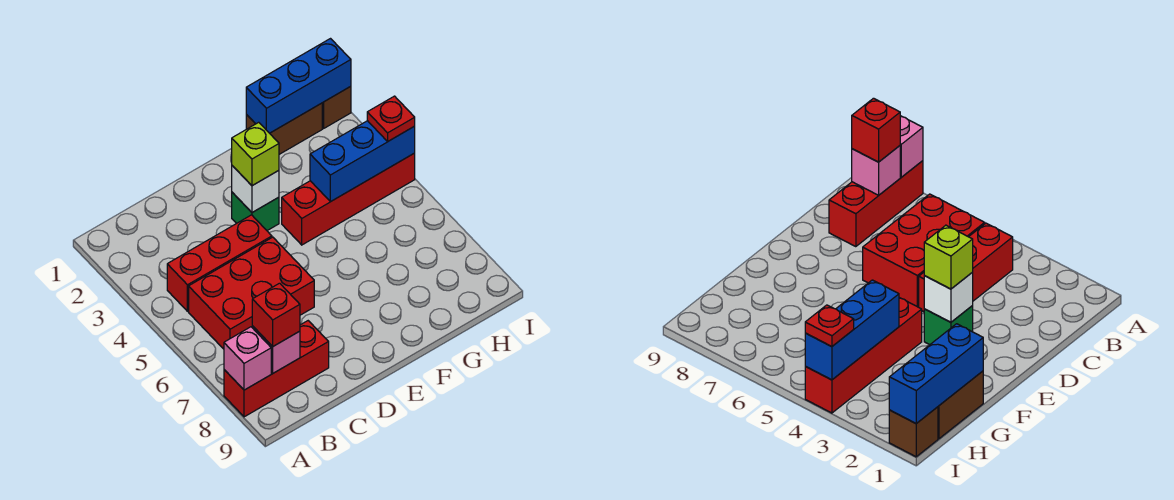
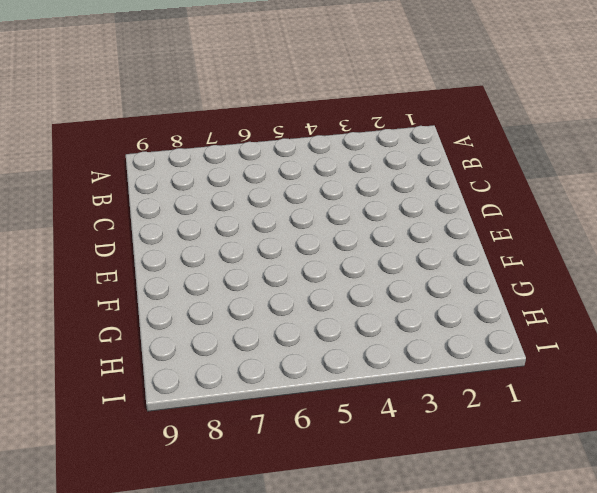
none -> red 1x3 brick [224,321,329,417]
none -> red 1x3 brick [167,215,272,311]
none -> red 2x3 brick [189,237,314,349]

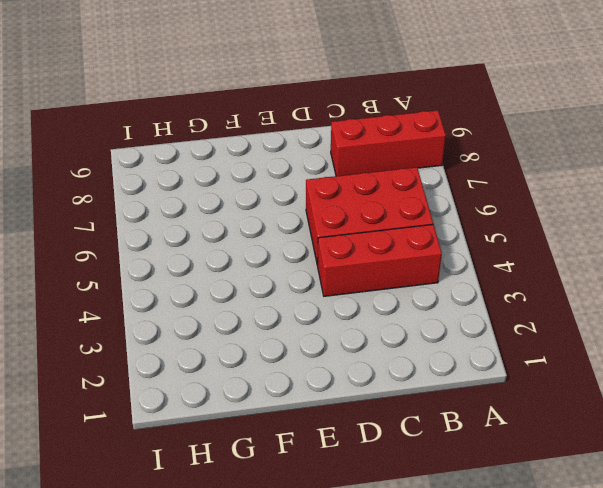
none -> green 1x1 brick [232,192,279,231]
none -> red 1x4 brick [282,153,415,245]
none -> brown 1x2 brick [246,103,322,154]

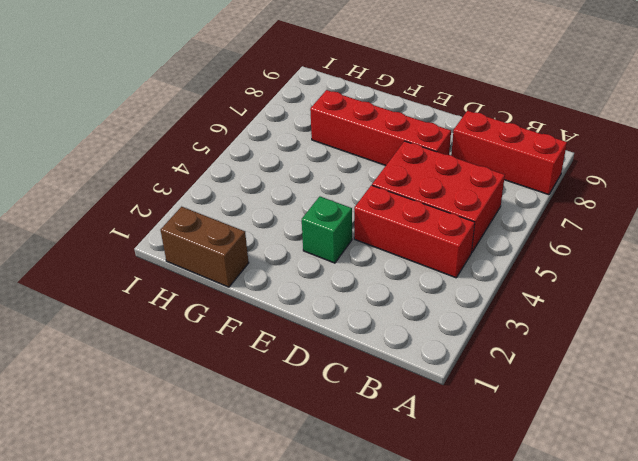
red 1x4 brick [310,90,451,166] -> red 1x4 brick moved to [282,153,415,245]
none -> brown 1x1 brick [322,86,351,128]
none -> pink 1x1 brick [224,327,271,390]
none -> pink 1x1 brick [252,326,300,373]

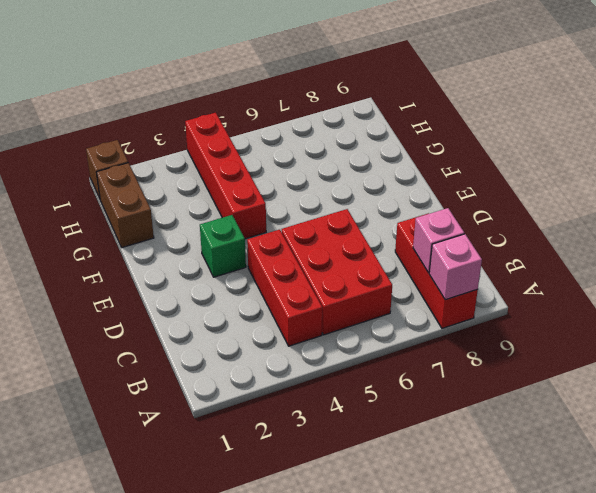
none -> white 1x1 brick [232,166,279,212]
none -> blue 1x3 brick [246,39,351,133]
none -> blue 1x3 brick [310,121,415,202]

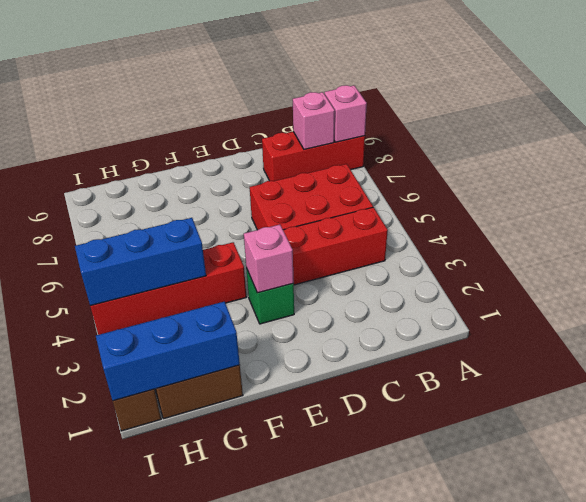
pink 1x1 brick [244,225,294,293] -> white 1x1 brick [232,166,279,212]
none -> red 1x1 brick [252,283,300,346]
none -> lime 1x1 brick [232,122,279,186]
none -> red 1x1 plate [367,96,415,141]

